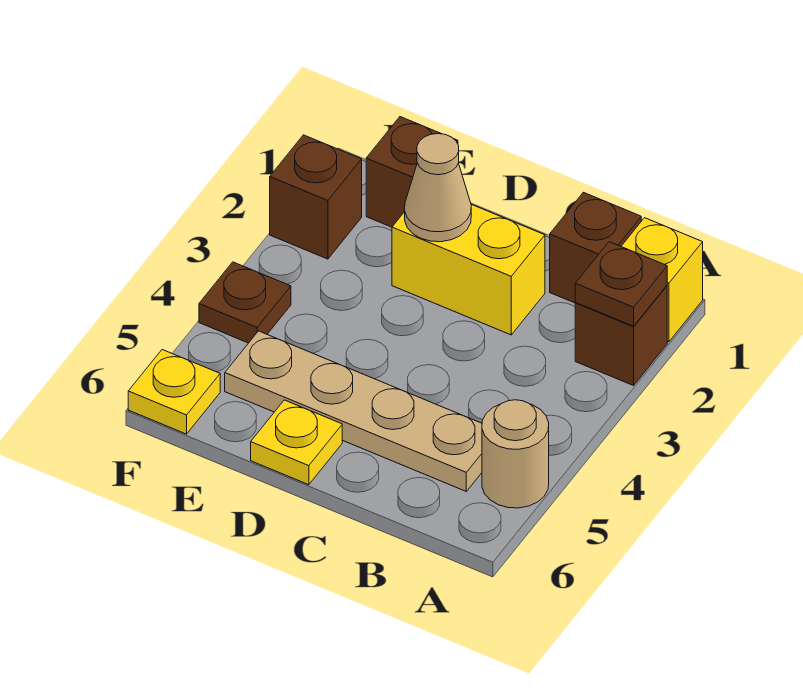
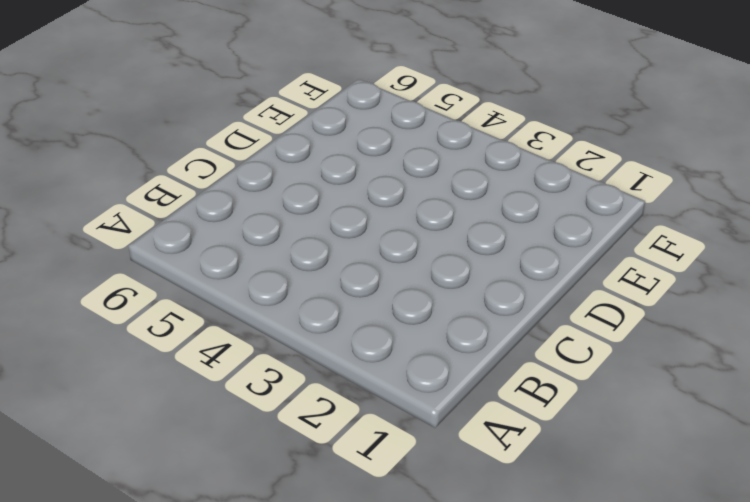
none -> yellow 1x1 brick [621,218,703,342]
none -> brown 1x1 brick [575,286,667,385]
none -> tan 1x1 round brick [482,400,549,508]

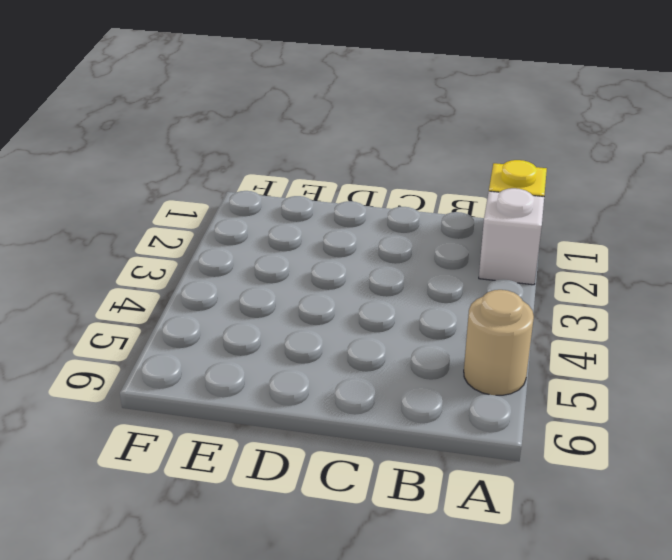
white 1x1 brick [479,188,544,285] -> brown 1x1 brick [575,286,667,385]
none -> brown 1x1 brick [550,192,641,303]
none -> tan 1x4 plate [225,331,482,491]
none -> yellow 1x2 brick [392,204,545,335]

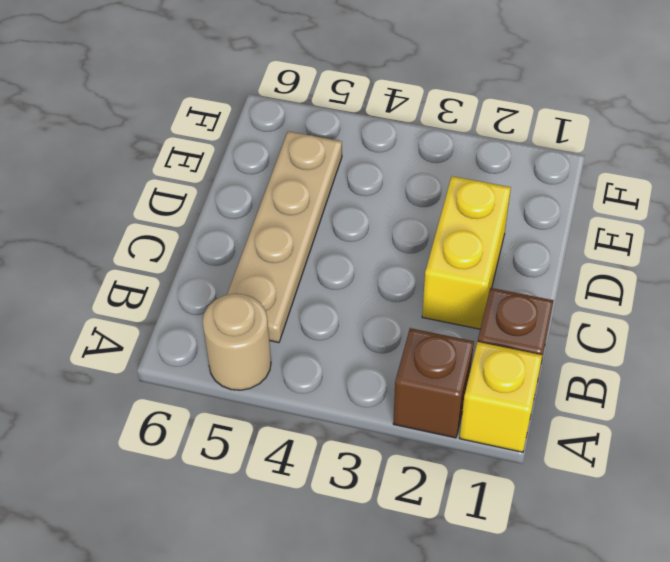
none -> yellow 1x1 plate [251,400,342,485]
none -> brown 1x1 brick [366,117,458,227]
none -> brown 1x1 brick [270,135,362,259]

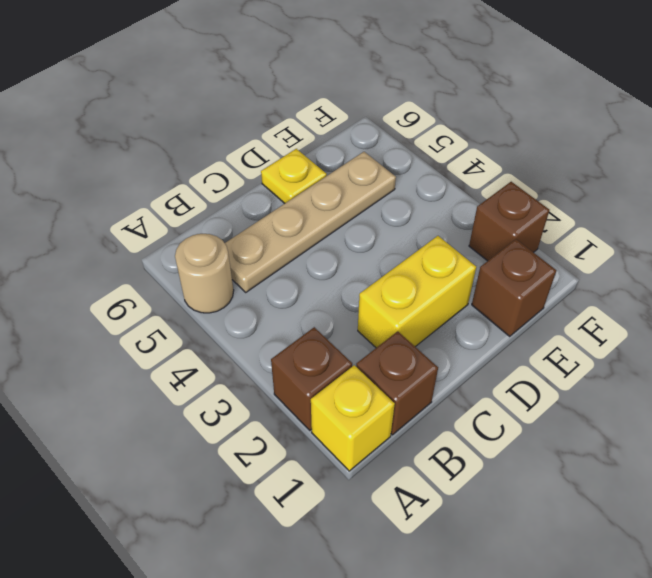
none -> brown 1x1 plate [199,262,291,343]
none -> yellow 1x1 plate [128,350,220,434]
none -> brown 1x1 plate [575,242,667,326]

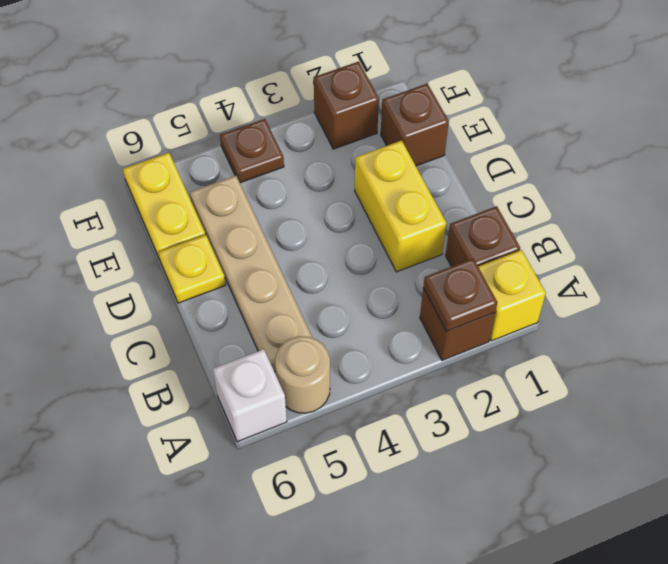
white 1x1 brick [213,349,287,442] -> none
yellow 1x2 plate [123,153,206,260] -> yellow 1x1 plate [128,350,220,434]
none -> tan 1x1 cone [405,134,471,242]

